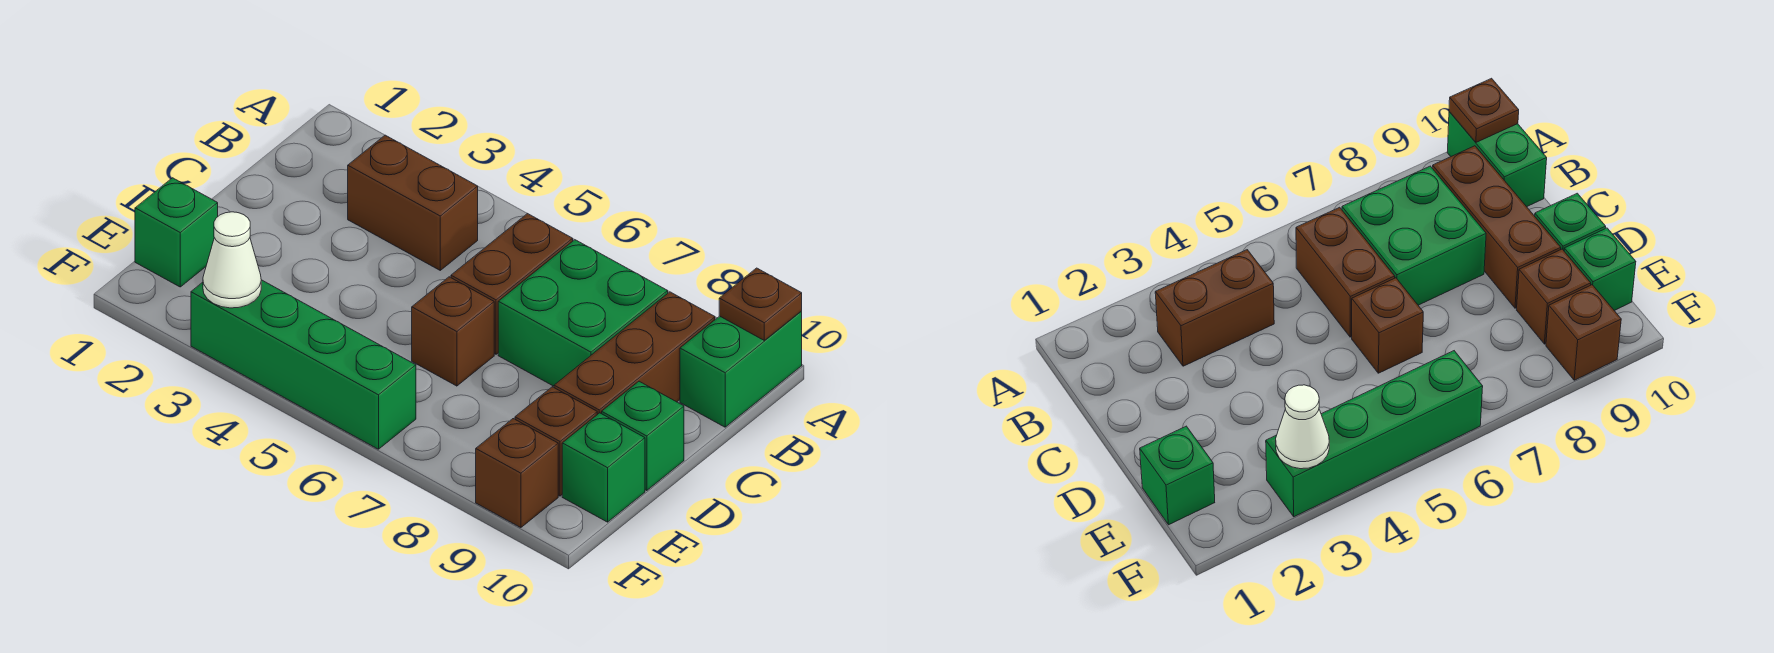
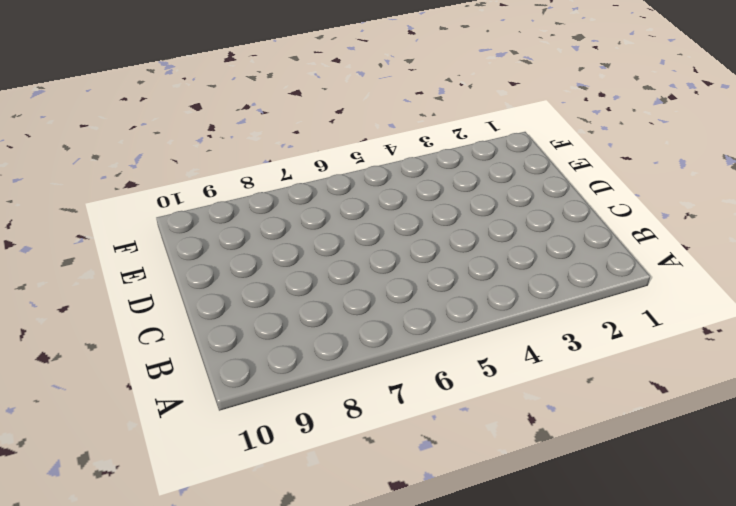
none -> green 1x2 brick [680,311,802,427]
none -> brown 1x2 brick [348,135,478,270]
none -> brown 1x2 brick [451,213,573,354]

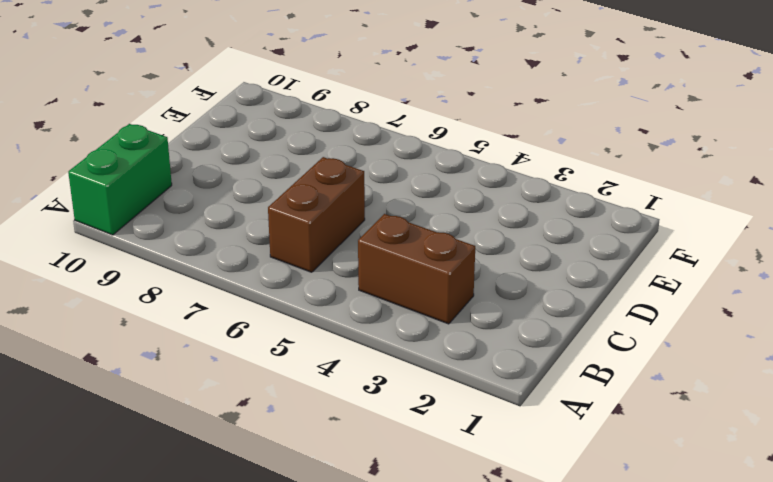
none -> green 2x2 brick [498,240,668,386]
none -> brown 1x3 brick [554,292,715,415]
none -> brown 1x1 brick [412,277,494,386]

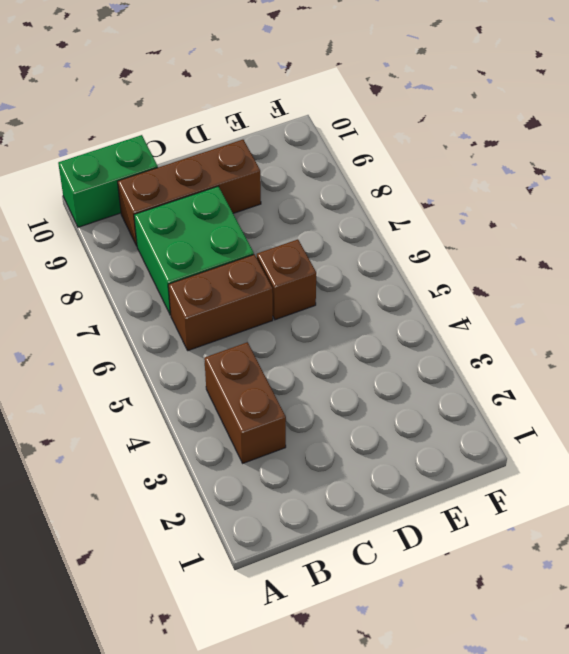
none -> green 1x1 brick [602,381,684,491]
none -> green 1x1 brick [135,178,218,287]
none -> brown 1x1 brick [515,387,597,496]

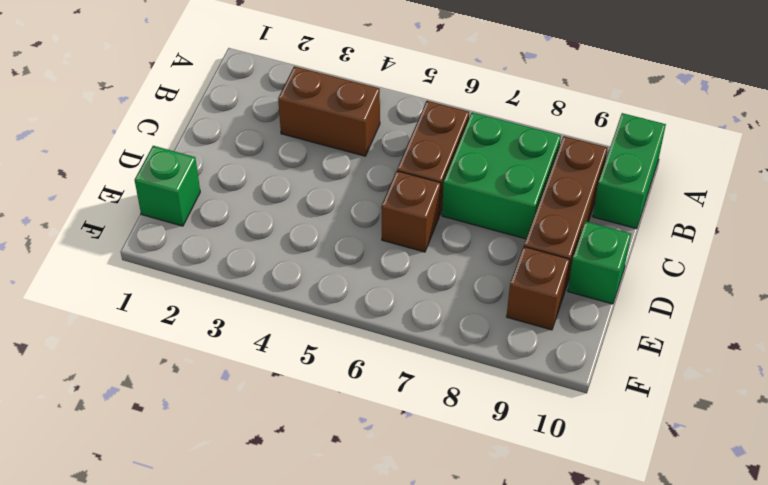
none -> green 1x1 brick [562,413,645,522]
none -> green 1x4 brick [191,280,416,449]
none -> brown 1x1 brick [476,419,558,528]

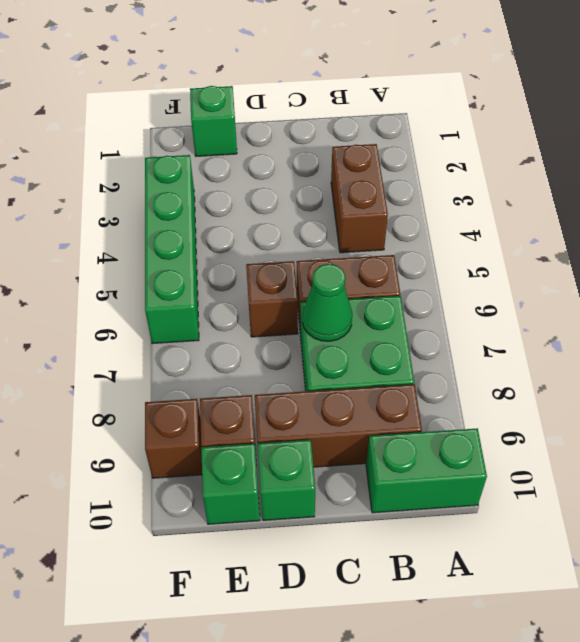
green 1x1 cone [302,264,352,341] -> none
none -> brown 1x1 plate [719,268,802,340]
none -> white 1x1 cone [203,212,261,308]

